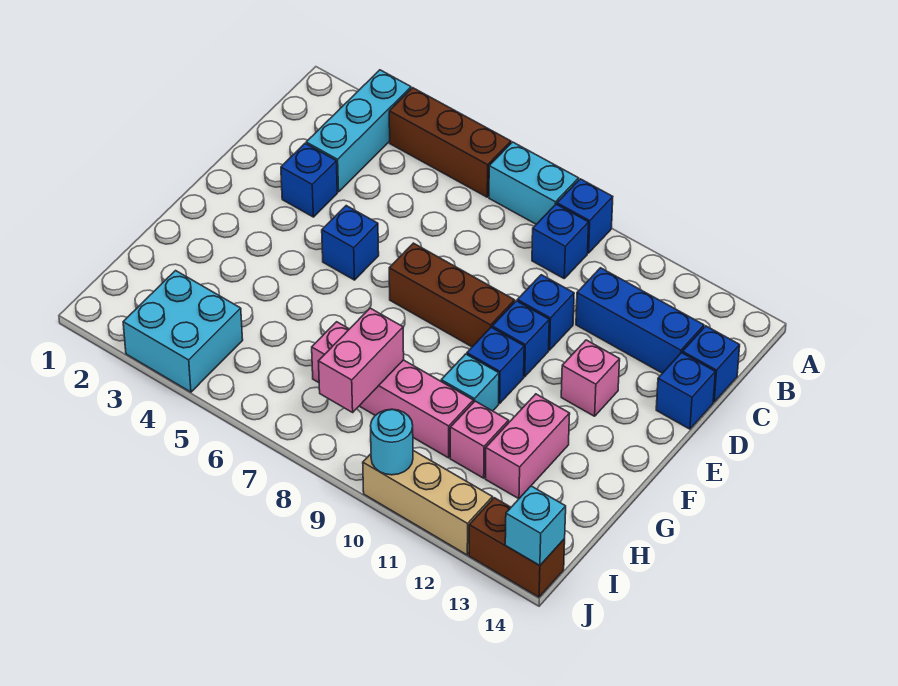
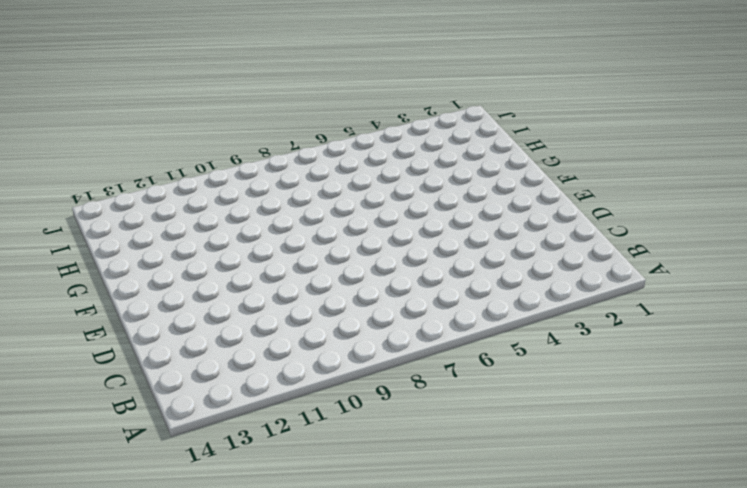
none -> cyan 1x3 brick [306,70,411,192]
none -> brown 1x3 brick [389,88,511,197]
none -> cyan 1x2 brick [489,142,579,224]

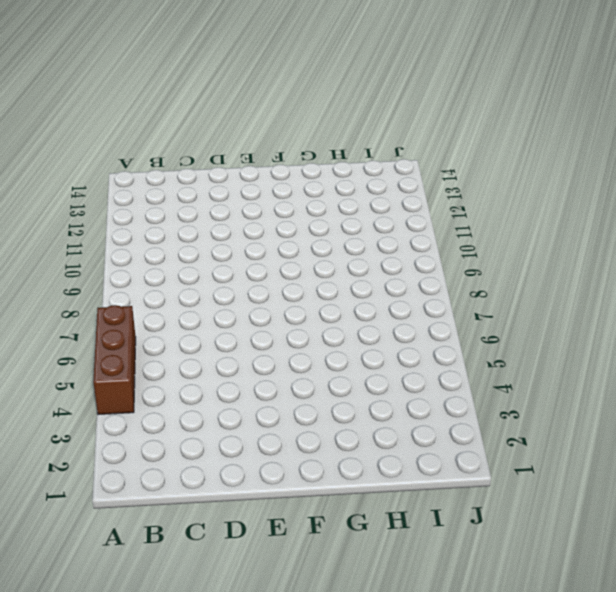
none -> cyan 1x3 brick [306,70,411,192]
none -> cyan 1x2 brick [489,142,579,224]
none -> blue 1x1 brick [557,179,613,253]

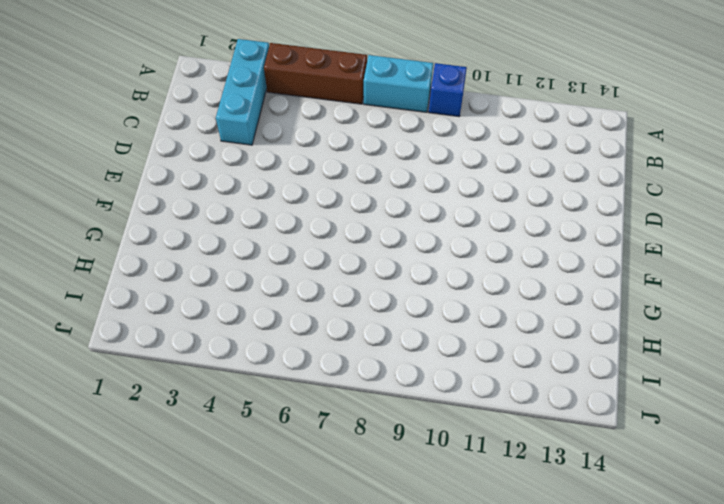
none -> blue 1x1 brick [532,204,589,278]
none -> blue 1x3 brick [576,268,704,373]
none -> blue 1x1 brick [683,326,740,402]

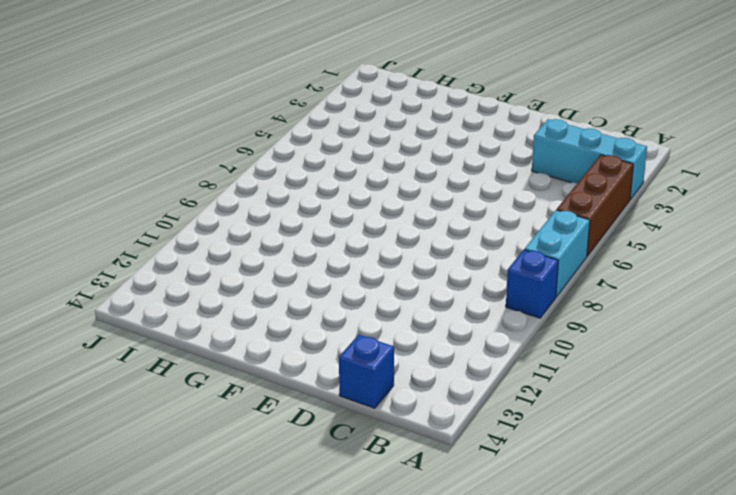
none -> blue 1x1 brick [532,204,589,278]
none -> blue 1x3 brick [576,268,704,373]
none -> blue 1x1 brick [281,143,337,217]

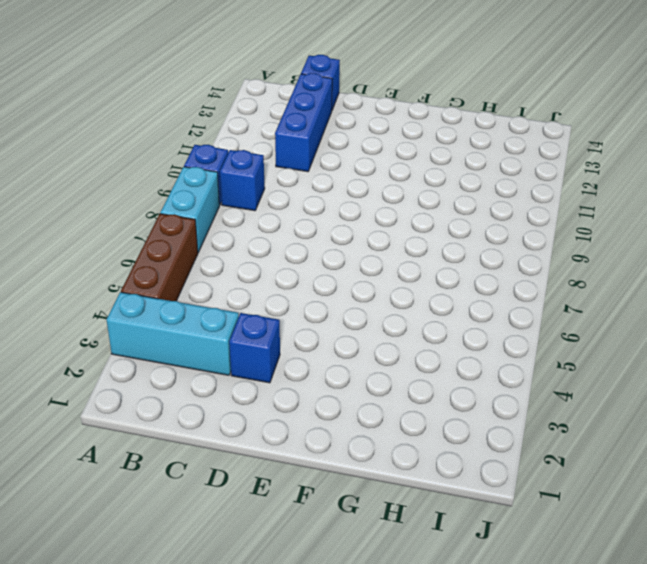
none -> blue 1x1 brick [517,275,574,350]
none -> blue 1x1 brick [656,353,715,429]
none -> blue 1x1 brick [322,206,379,280]

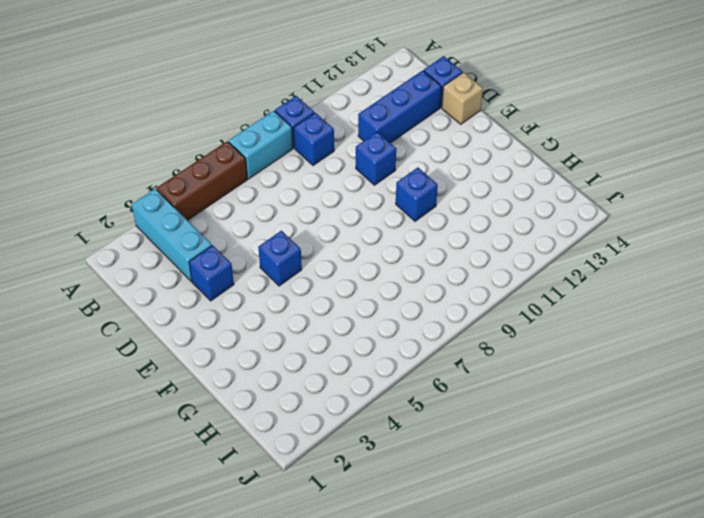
tan 1x1 brick [442,72,483,124] -> blue 1x1 brick [656,353,715,429]
none -> brown 1x3 brick [389,243,515,347]
none -> blue 1x1 brick [492,301,549,377]
none -> pink 1x1 brick [561,340,620,416]

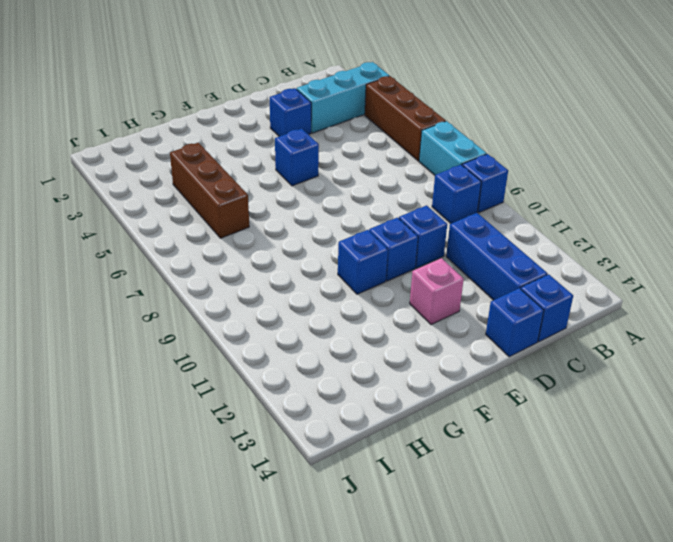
brown 1x3 brick [170,143,249,238] -> brown 1x3 brick moved to [389,243,515,347]
none -> cyan 1x1 brick [441,354,499,411]
none -> pink 1x2 brick [485,394,570,499]
none -> pink 1x4 brick [312,322,473,458]

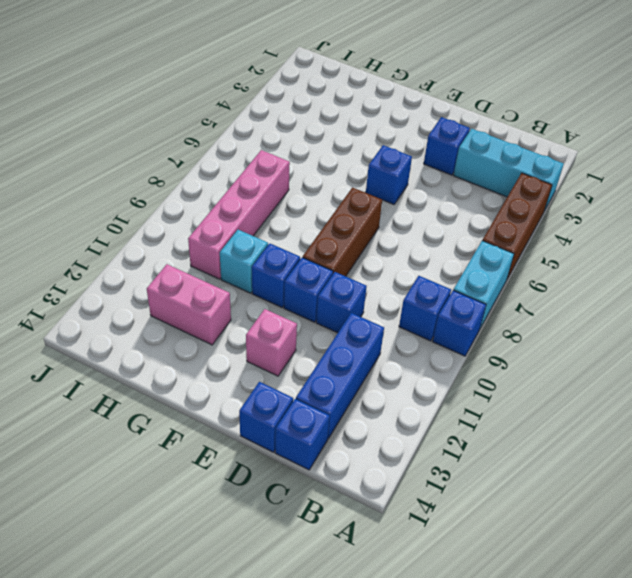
none -> pink 1x1 brick [450,401,509,478]
none -> cyan 2x2 brick [123,271,243,392]
none -> tan 1x3 brick [363,451,493,555]

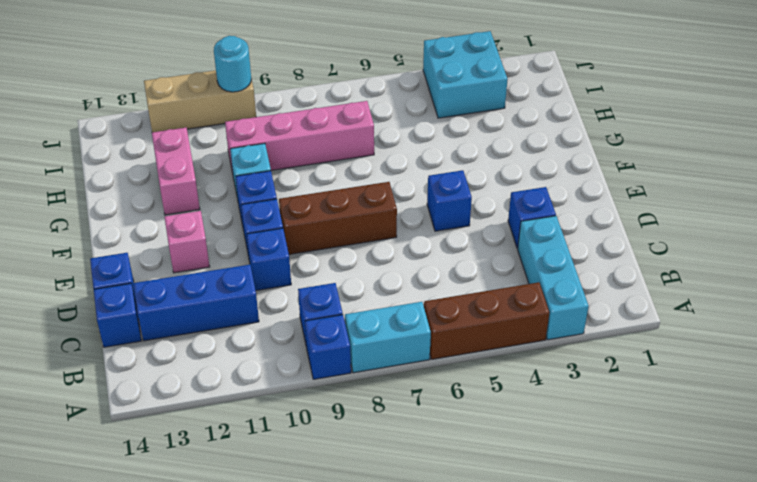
none -> pink 1x1 brick [450,401,509,478]
none -> brown 1x2 brick [469,498,565,597]
none -> pink 1x2 brick [318,308,404,412]

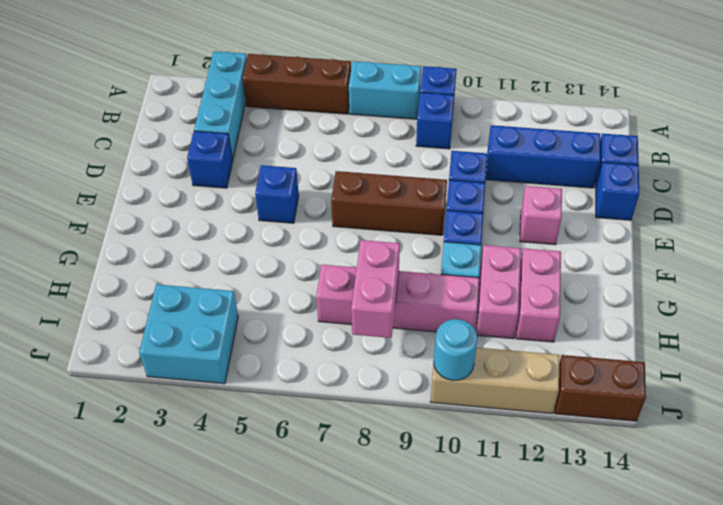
pink 1x2 brick [476,245,521,339] -> pink 1x1 brick [450,401,509,478]
none -> cyan 1x1 brick [505,486,566,566]

